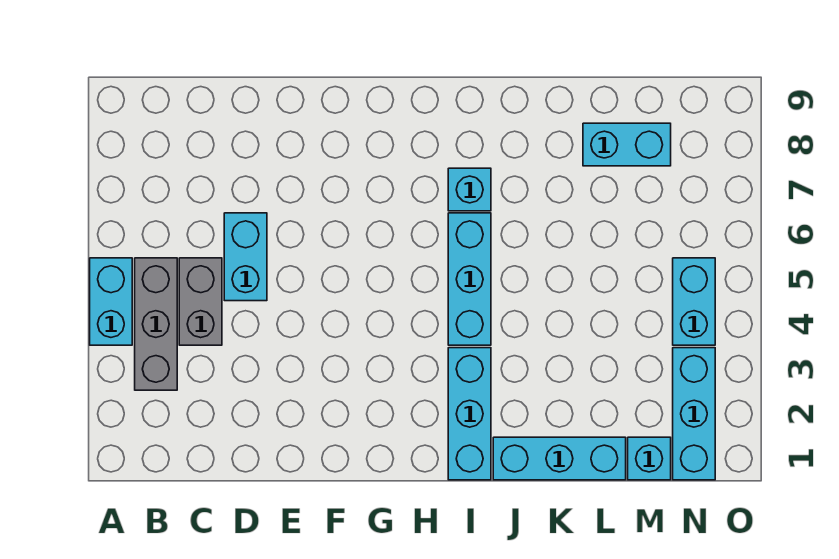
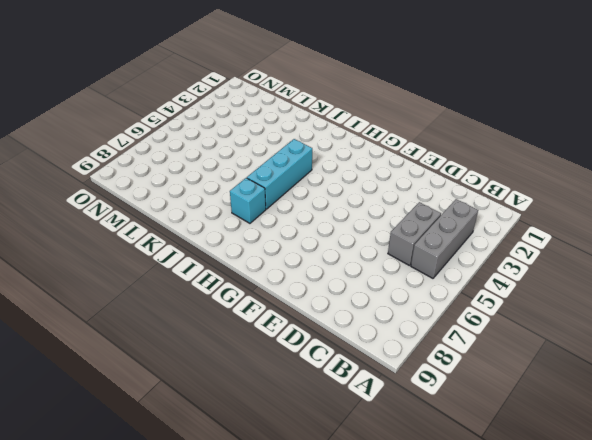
none -> cyan 1x2 brick [90,258,132,345]
none -> cyan 1x2 brick [224,213,267,301]
none -> cyan 1x3 brick [448,348,491,480]

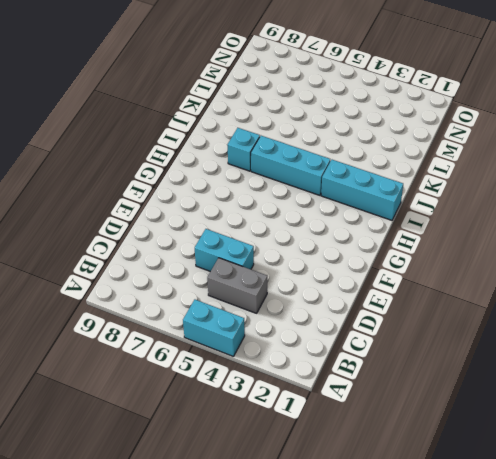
none -> grey 1x3 brick [135,258,177,390]
none -> cyan 1x3 brick [493,437,626,480]
none -> cyan 1x2 brick [583,123,671,166]

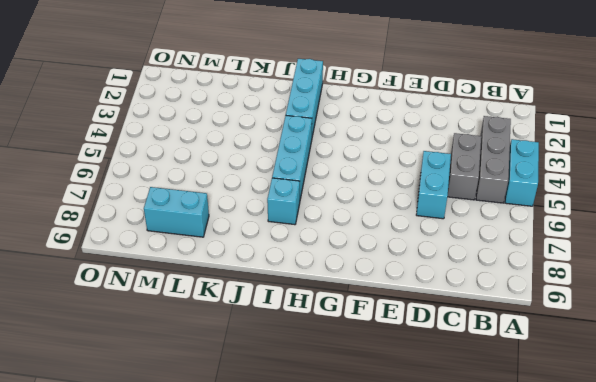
none -> cyan 1x3 brick [493,437,626,480]
none -> cyan 1x1 brick [628,437,671,480]
none -> cyan 1x3 brick [673,348,715,480]

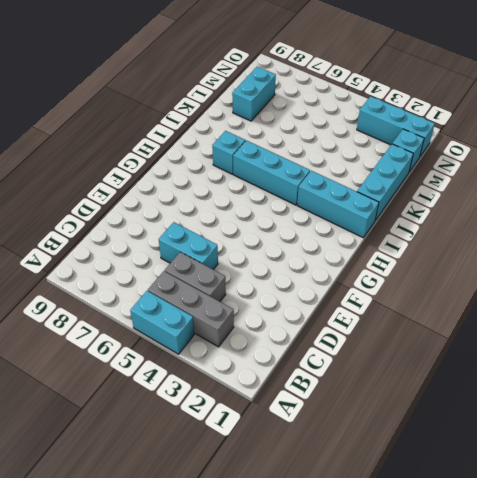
none -> cyan 1x2 brick [673,258,715,345]

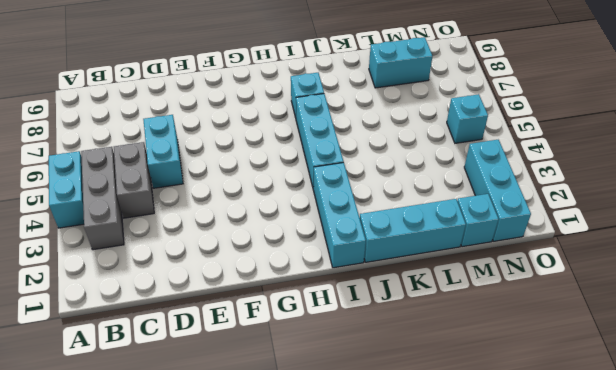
cyan 1x1 brick [447,94,488,143] -> cyan 1x2 brick [673,258,715,345]

